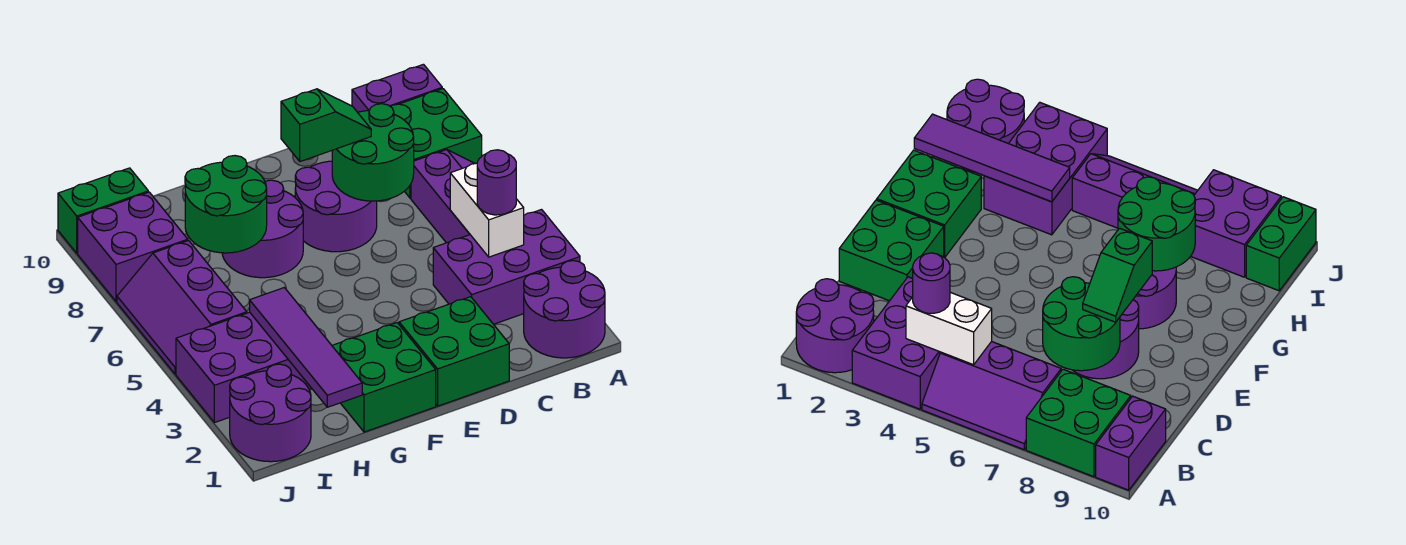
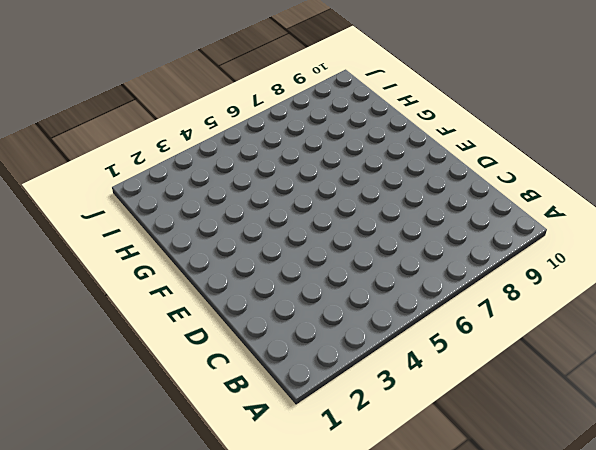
none -> purple 2x2 round brick [524,261,605,358]
none -> purple 2x3 brick [433,210,580,324]
none -> purple 2x3 slope [411,150,475,243]

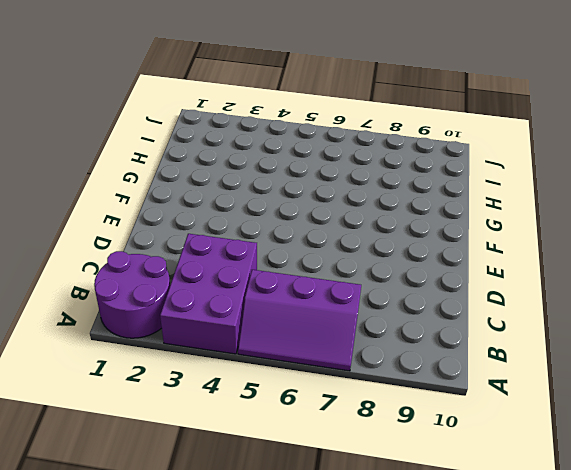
none -> green 2x2 brick [390,89,482,198]
none -> purple 1x2 brick [352,64,442,112]
none -> green 2x2 brick [399,297,509,406]

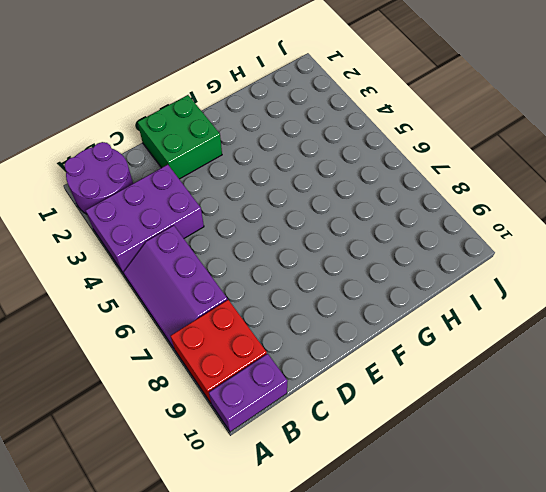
red 2x2 brick [171,300,267,403] -> green 2x2 brick [390,89,482,198]
none -> purple 2x2 round brick [295,161,377,252]
none -> green 2x2 brick [332,323,436,432]
none -> purple 2x2 round brick [222,180,303,278]

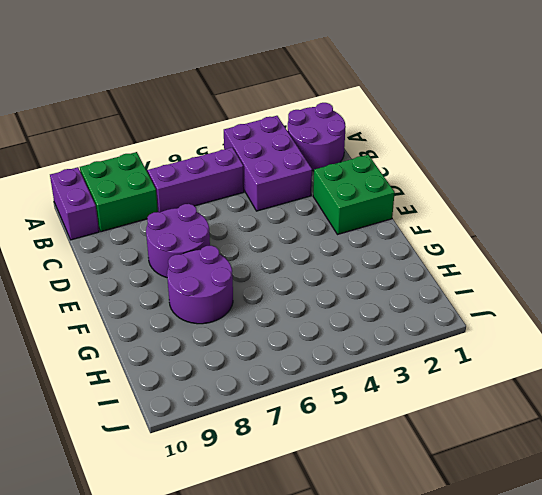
none -> green 2x2 brick [332,323,436,432]
none -> purple 2x3 brick [176,312,311,423]
none -> purple 2x2 round brick [230,364,311,462]

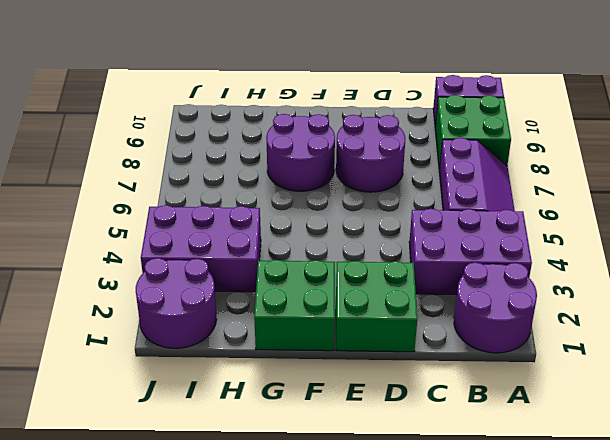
none -> purple 2x3 slope [117,241,247,374]
none -> purple 2x2 brick [78,192,188,302]
none -> green 1x2 brick [58,168,148,253]

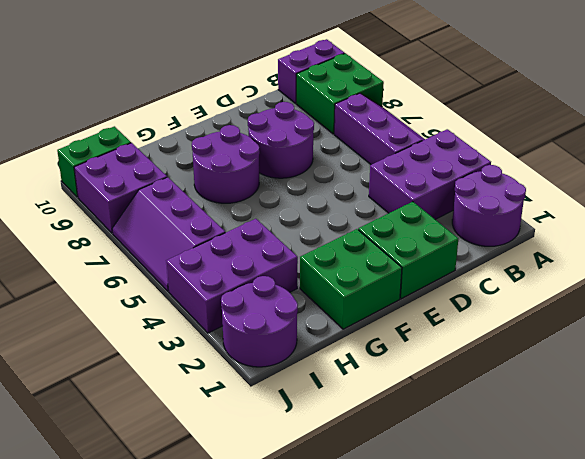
none -> white 1x2 brick [450,163,524,257]
none -> green 2x2 round brick [332,104,414,201]
none -> green 2x2 round brick [185,156,267,253]

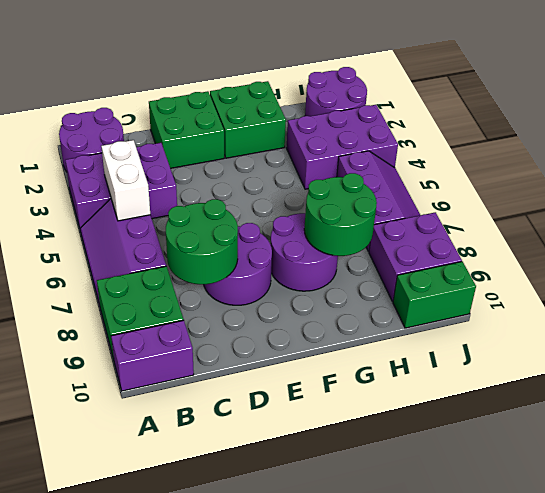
none -> purple 1x4 tile [249,288,362,407]
none -> purple 1x1 round brick [477,150,516,215]
none -> green 1x2 slope [281,89,371,161]

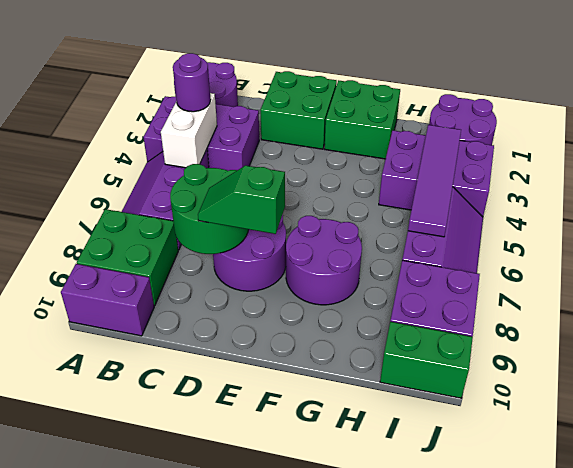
purple 1x4 tile [408,125,461,237] -> purple 1x4 tile moved to [249,288,362,407]
none -> green 2x2 round brick [185,156,267,253]

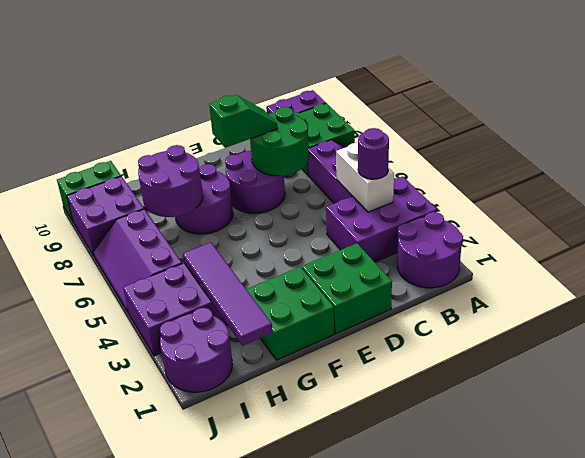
purple 2x2 round brick [138,145,203,217] -> green 2x2 round brick [185,156,267,253]

